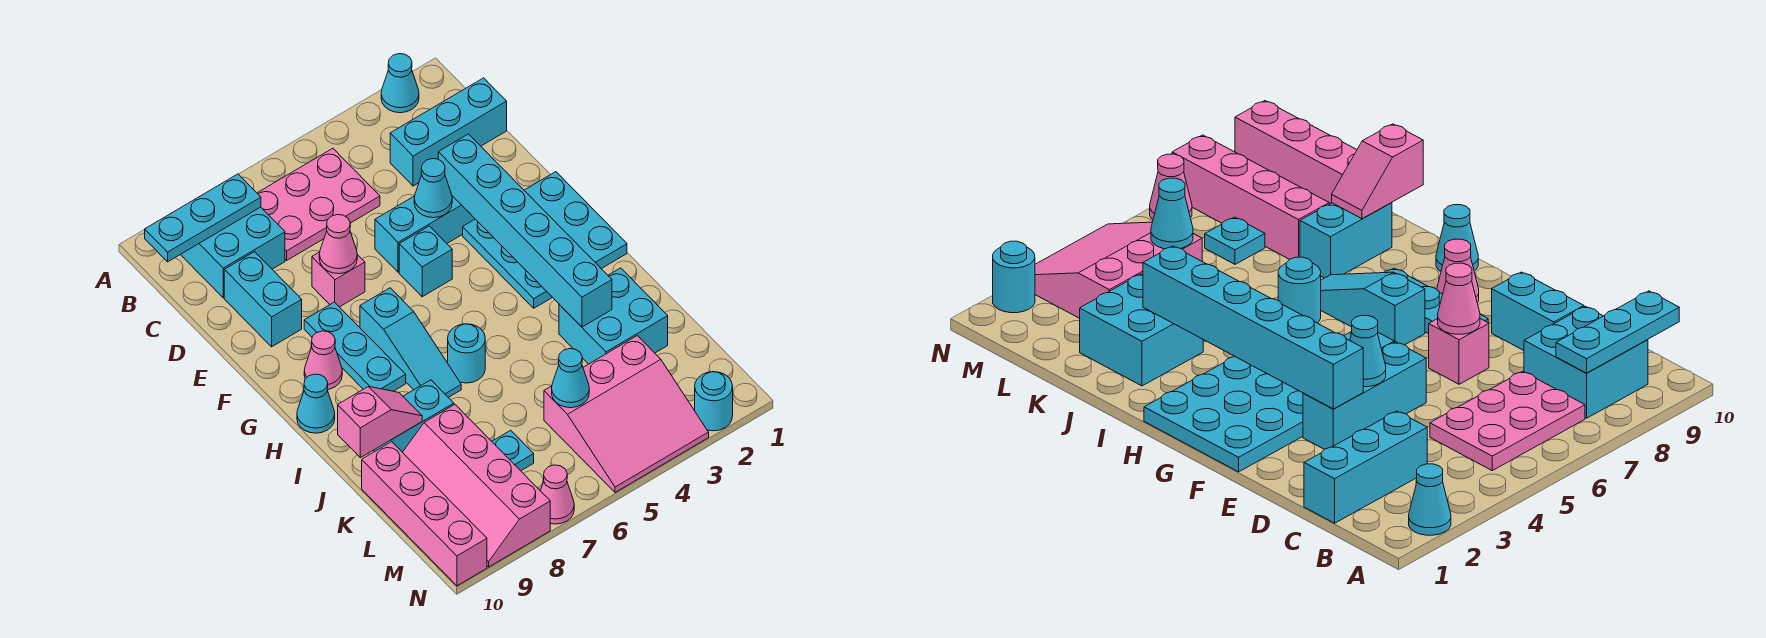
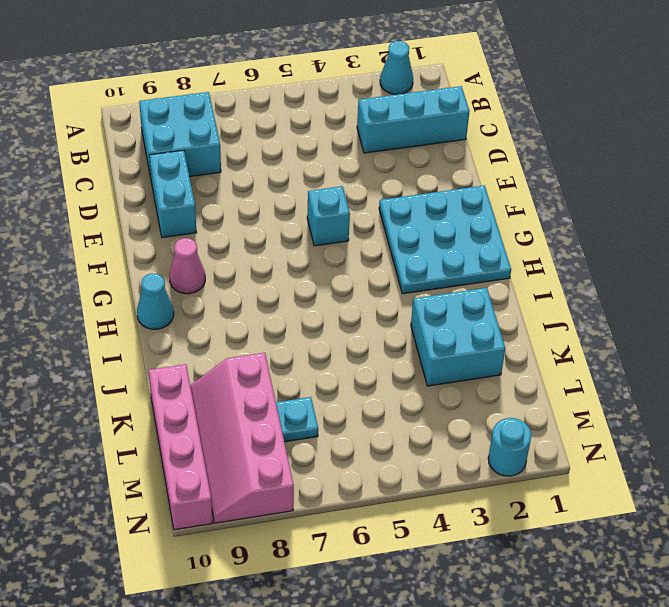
none -> pink 2x3 plate [257,148,380,260]
none -> cyan 1x3 brick [375,196,475,272]
none -> pink 1x1 brick [312,252,365,307]

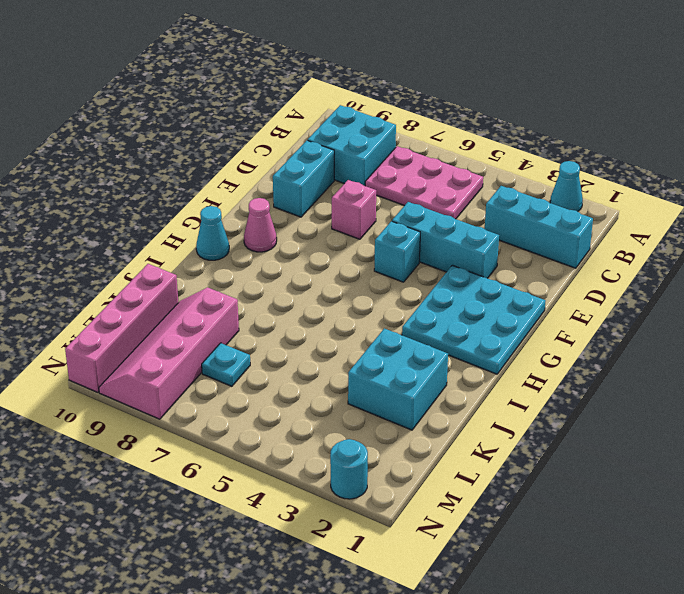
none -> cyan 1x3 plate [304,302,406,391]
none -> cyan 1x3 slope [360,288,461,397]
none -> cyan 1x1 round brick [448,324,485,383]

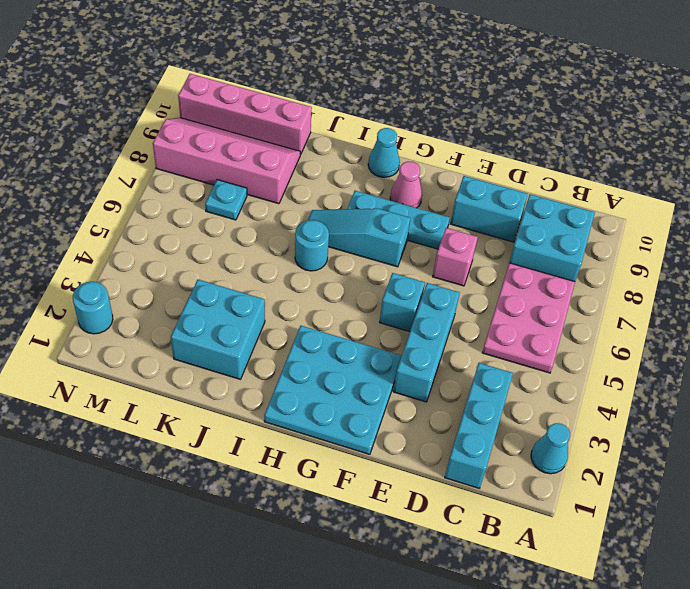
none -> cyan 1x2 brick [373,380,454,452]
none -> pink 3x3 slope [544,336,709,493]
none -> pink 1x1 cone [540,465,574,524]

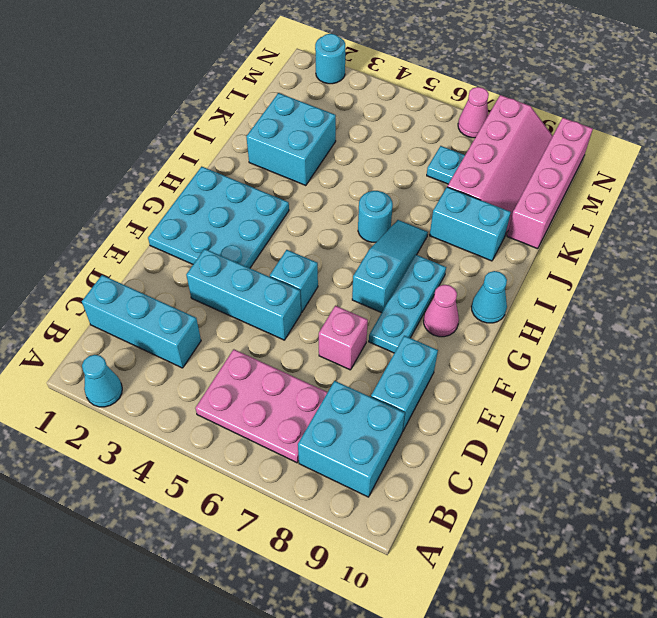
none -> pink 3x3 slope [544,336,709,493]
none -> cyan 1x3 plate [145,174,261,262]
none -> cyan 1x6 brick [438,134,612,327]

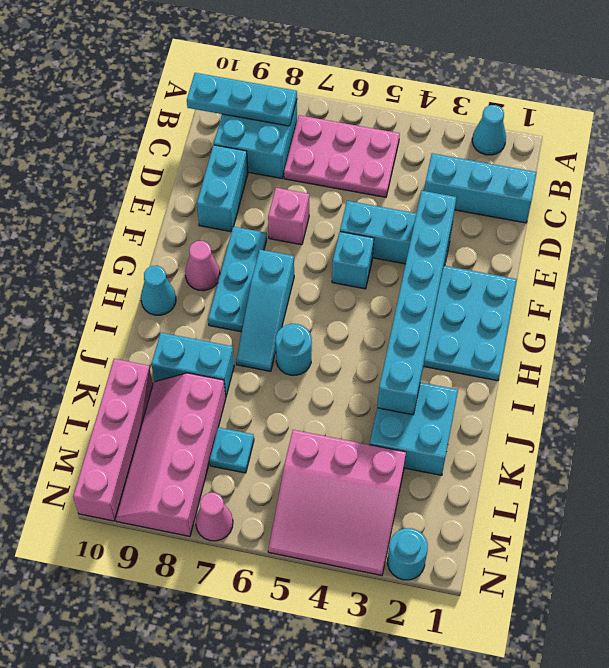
none -> cyan 1x1 cone [414,159,452,218]
none -> pink 1x1 cone [319,215,357,274]
none -> pink 1x2 slope [338,387,422,458]

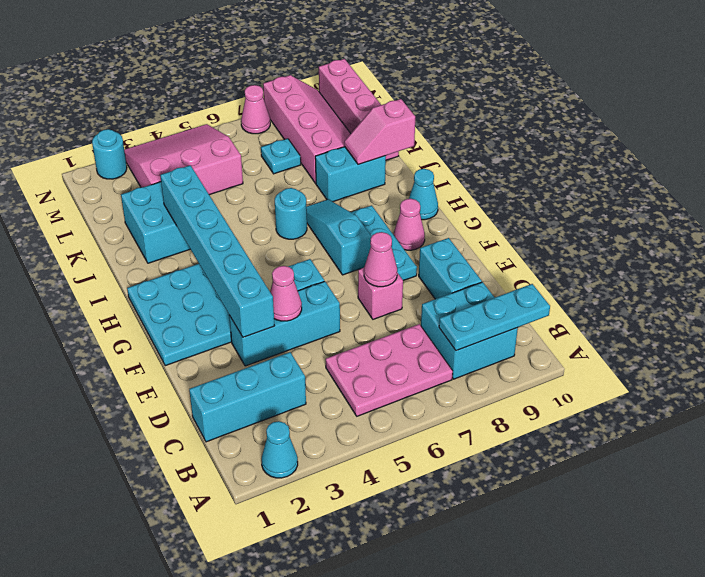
pink 1x1 cone [270,266,302,321] -> cyan 1x1 cone [414,159,452,218]
none -> cyan 1x1 cone [552,349,589,408]

